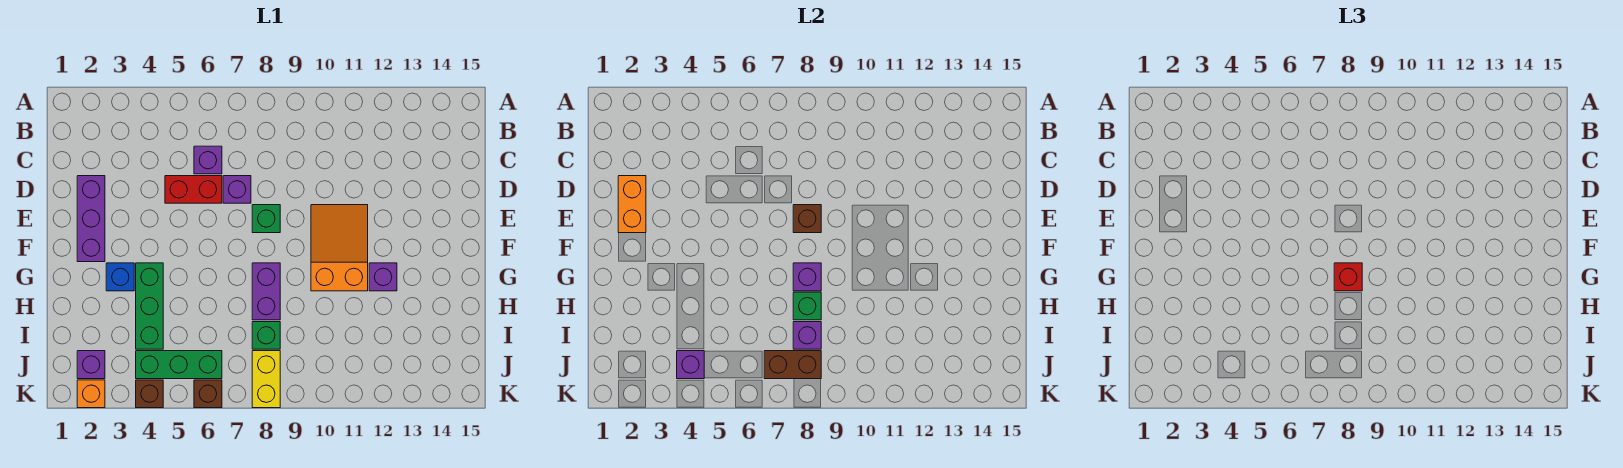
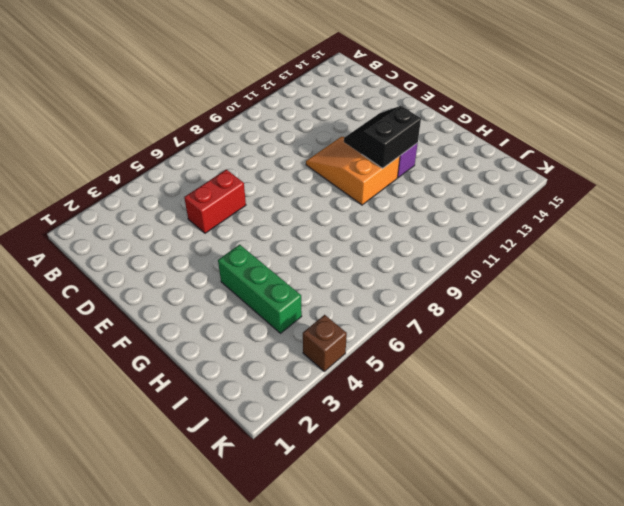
black 2x2 slope [344,106,421,168] -> none
none -> purple 1x1 brick [194,146,222,174]
none -> purple 1x3 brick [77,176,105,262]
none -> purple 1x1 brick [223,176,251,203]

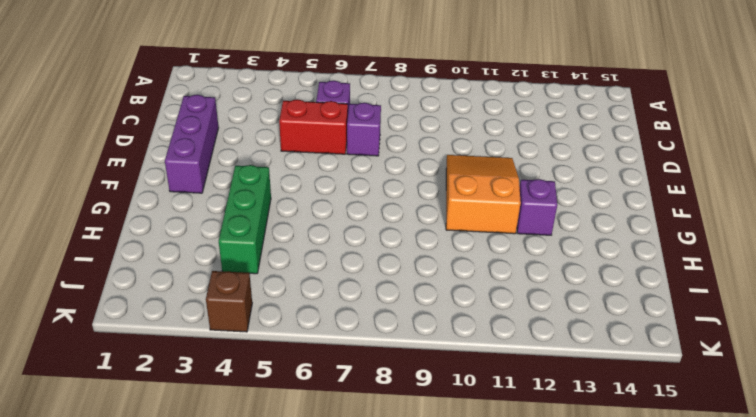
none -> green 1x1 brick [252,205,280,233]
none -> blue 1x1 brick [106,263,134,291]
none -> purple 1x2 brick [252,263,280,320]

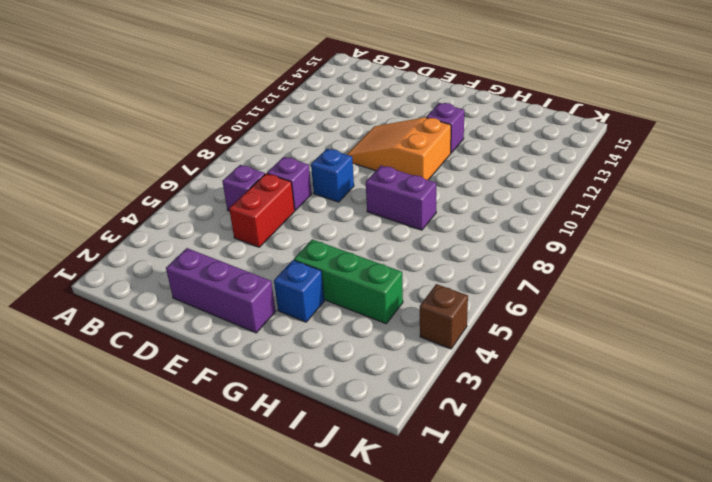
blue 1x1 brick [311,149,354,202] -> green 1x1 brick [252,205,280,233]
none -> green 1x1 brick [252,322,280,349]
none -> purple 1x1 brick [77,351,105,379]
none -> green 1x3 brick [136,351,222,379]

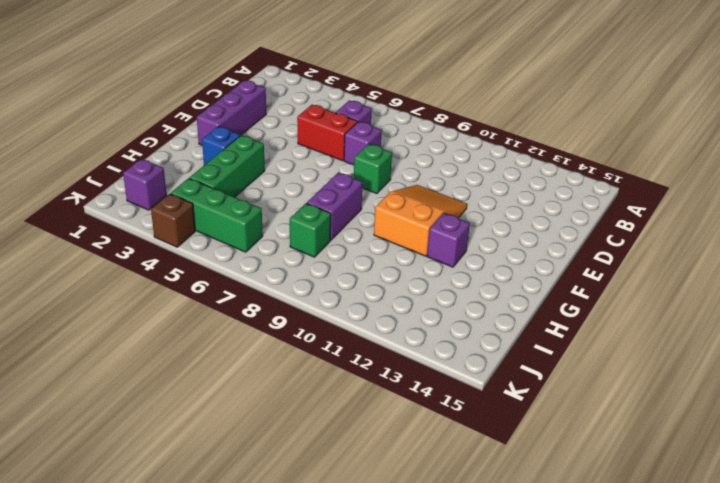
none -> yellow 1x2 brick [252,351,280,408]
none -> orange 1x1 brick [77,380,105,408]
none -> brown 1x1 brick [194,380,222,408]

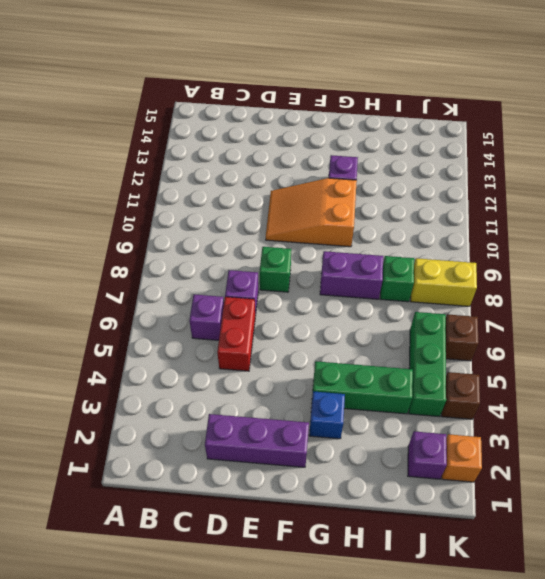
none -> orange 1x2 brick [618,176,646,233]
none -> brown 1x1 brick [793,205,821,233]
none -> purple 1x1 brick [793,263,821,291]

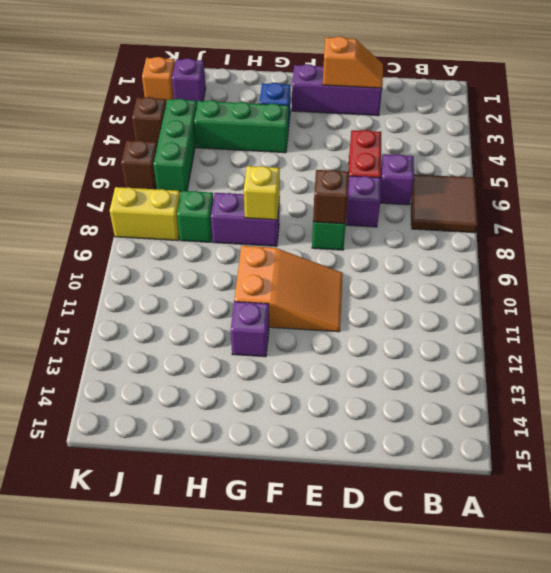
brown 2x2 tile [411,174,478,233] -> none
orange 1x2 slope [323,36,383,88] -> orange 1x2 brick [618,176,646,233]
yellow 1x1 brick [244,166,280,220] -> purple 1x1 brick [793,263,821,291]
none -> green 1x1 brick [793,292,821,320]
none -> purple 1x1 brick [793,322,821,349]
none -> purple 1x1 brick [677,351,704,379]

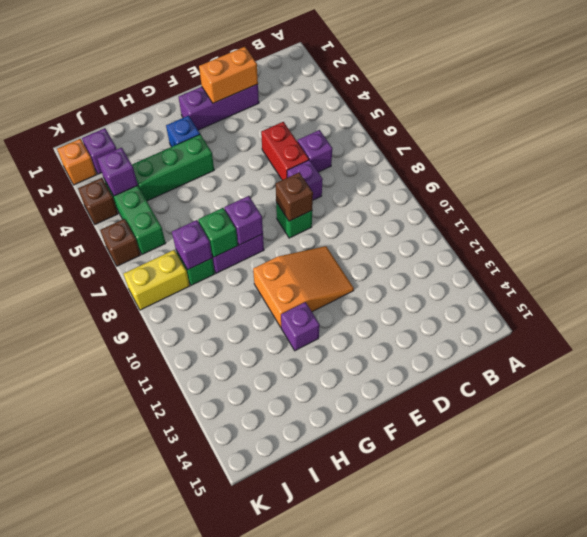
none -> brown 1x2 brick [764,351,821,379]
none -> red 1x1 brick [1334,263,1362,291]

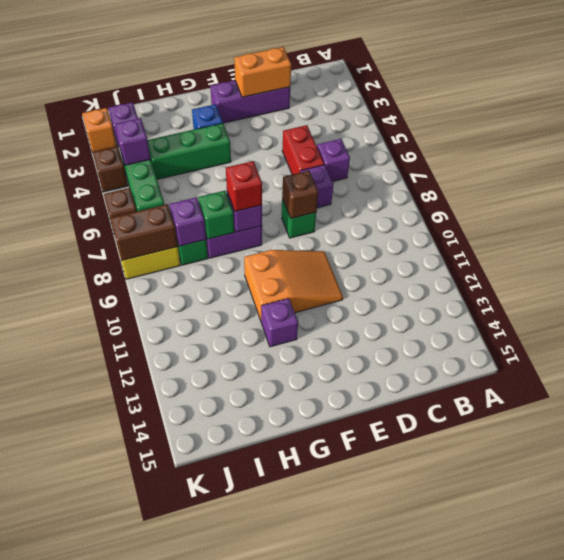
brown 1x2 brick [110,204,178,261] -> brown 1x2 brick turned to [764,351,821,379]

